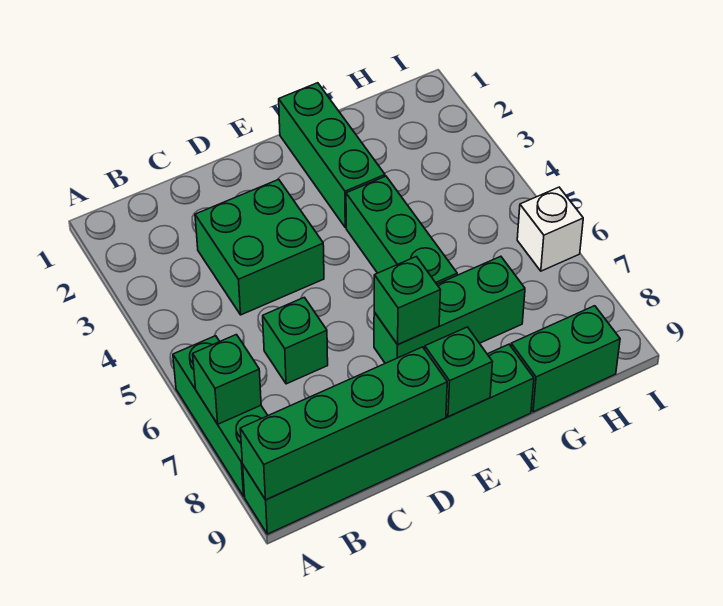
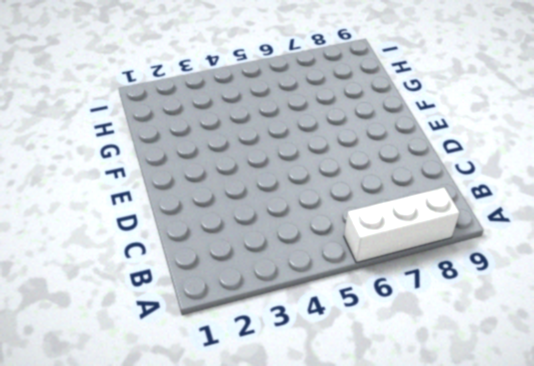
white 1x3 brick [344,187,460,263] -> green 1x3 brick [173,336,268,496]
none -> green 1x6 brick [243,344,534,534]
none -> green 2x2 brick [195,179,324,315]
none -> green 1x1 brick [263,297,328,384]

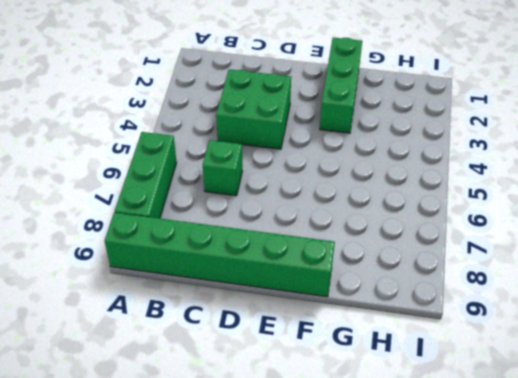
none -> green 1x3 brick [374,256,525,363]
none -> green 1x3 brick [346,176,457,284]
none -> green 1x2 brick [511,306,620,412]

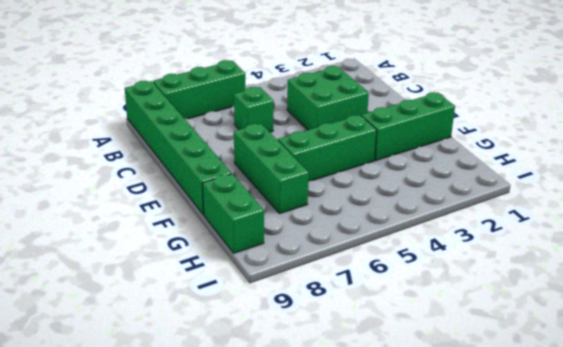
none -> white 1x1 brick [517,187,583,271]
none -> green 1x1 brick [193,335,261,424]
none -> green 1x4 brick [240,347,447,500]

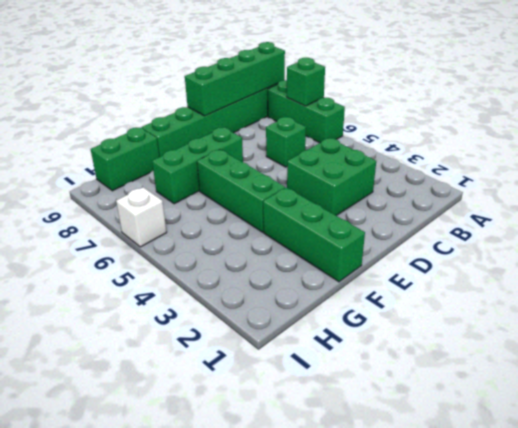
none -> green 1x1 brick [374,257,440,345]
none -> green 1x1 brick [425,327,492,417]

